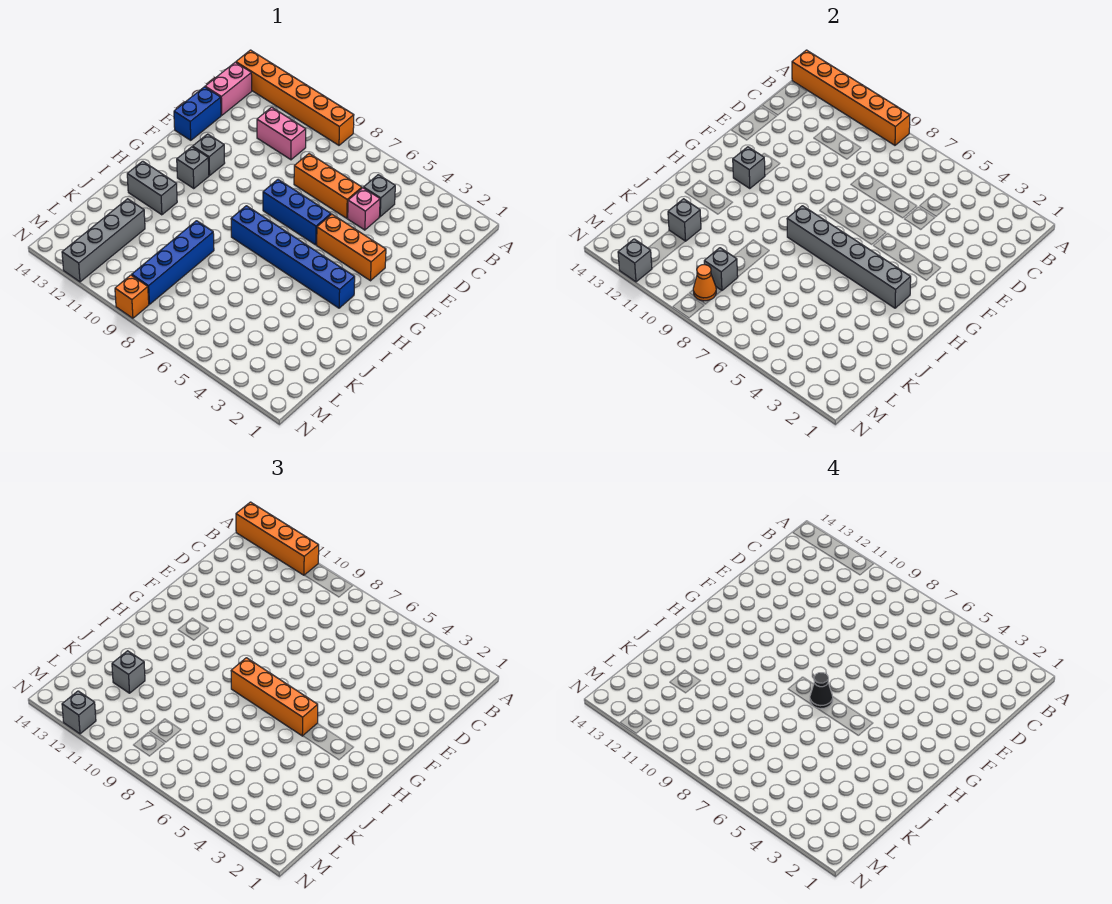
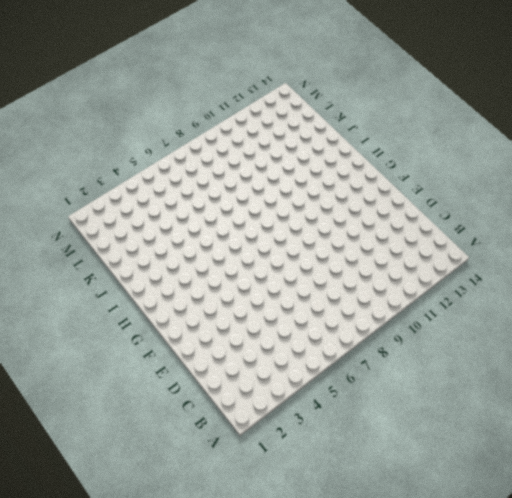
none -> orange 1x6 brick [236,50,354,145]
none -> pink 1x2 brick [205,62,252,115]
none -> grey 1x1 brick [364,175,395,217]

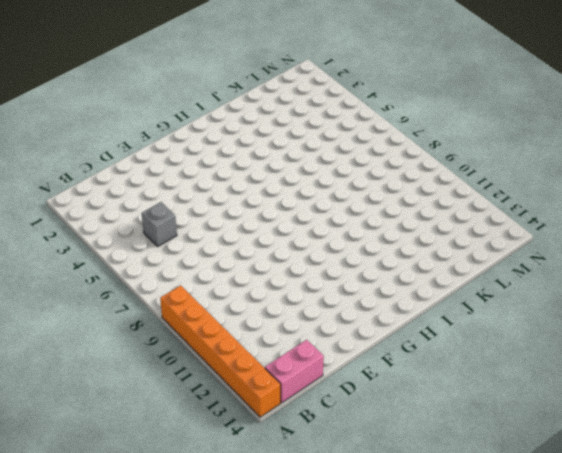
none -> pink 1x2 brick [257,107,306,160]
none -> pink 1x1 brick [348,188,380,230]
none -> orange 1x3 brick [294,154,362,218]

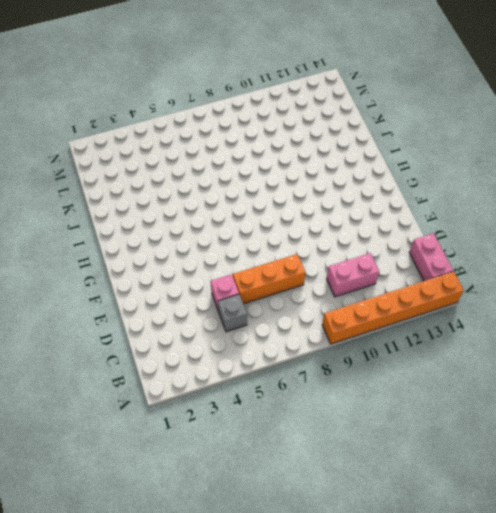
none -> blue 1x2 brick [174,87,221,140]
none -> orange 1x3 brick [317,214,386,281]
none -> blue 1x3 brick [263,180,331,245]

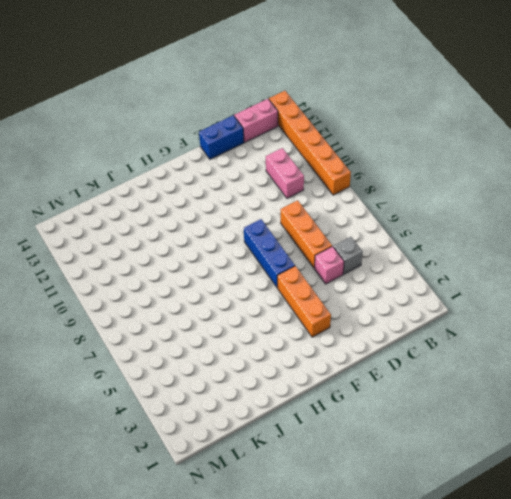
none -> grey 1x1 brick [193,134,225,176]
none -> grey 1x1 brick [177,147,209,189]
none -> blue 1x6 brick [231,206,355,308]

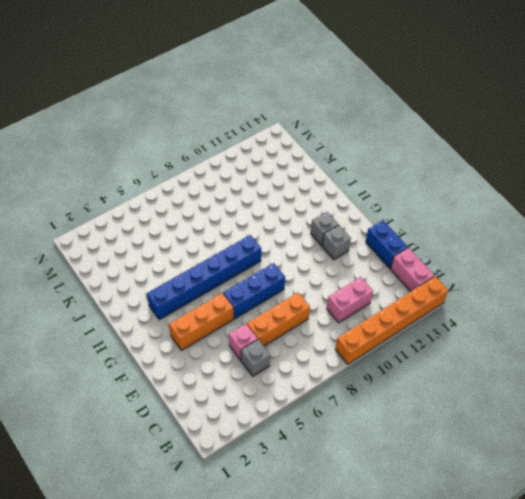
none -> grey 1x2 brick [127,161,177,215]
none -> blue 1x4 brick [132,221,214,304]
none -> grey 1x4 brick [62,199,145,282]

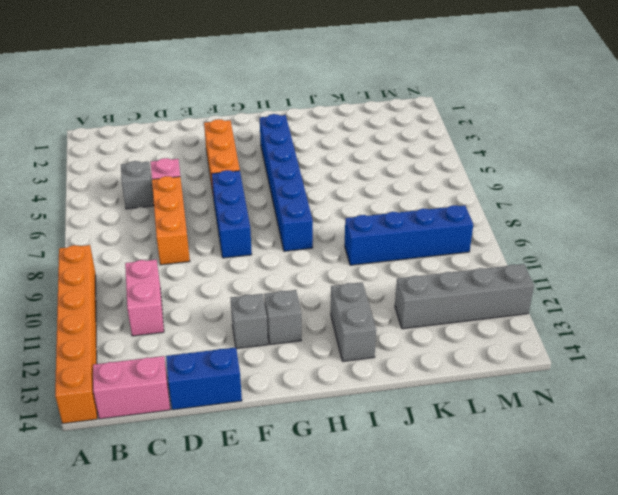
none -> orange 1x1 brick [115,275,149,318]
none -> orange 1x6 brick [792,50,910,145]
none -> grey 1x1 brick [733,147,765,189]

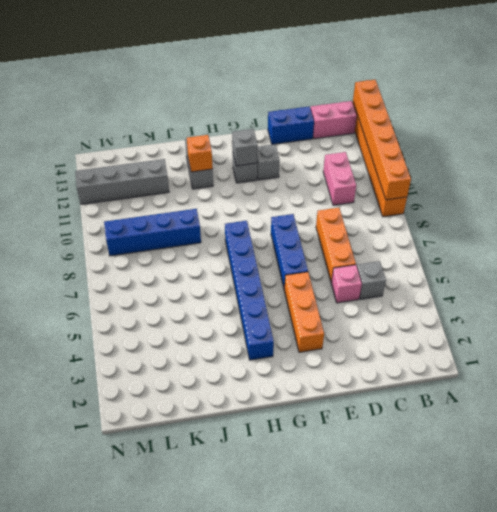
orange 1x1 brick [187,135,213,172] -> orange 1x1 brick moved to [115,275,149,318]
none -> grey 1x6 brick [787,206,911,308]
none -> grey 1x1 brick [668,199,701,241]
none -> grey 1x1 brick [704,248,738,290]

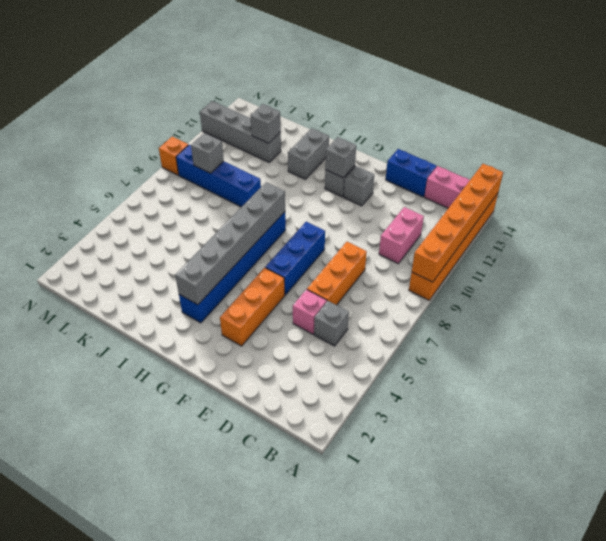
none -> orange 1x1 cone [693,265,716,301]
none -> grey 1x1 brick [618,239,652,282]
none -> orange 1x4 brick [236,502,319,575]

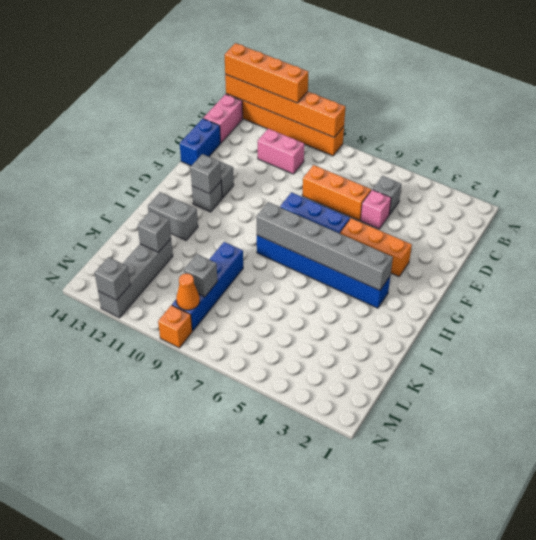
none -> orange 1x4 brick [231,658,318,736]
none -> grey 1x1 brick [112,651,145,693]
none -> grey 1x1 brick [62,691,96,734]

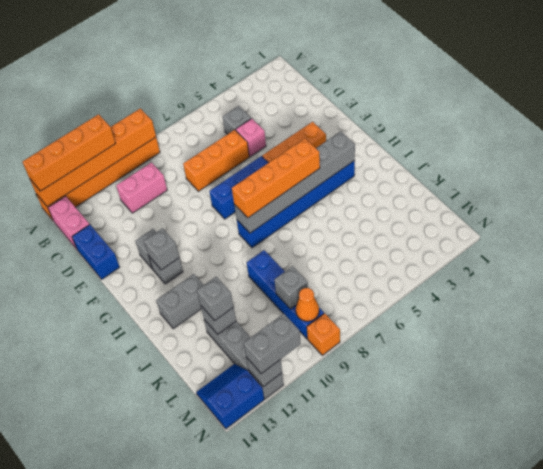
blue 2x2 slope [196,364,264,429] -> none
grey 1x2 brick [244,314,301,374] -> grey 1x1 brick [62,691,96,734]
none -> black 1x1 cone [810,673,833,709]

